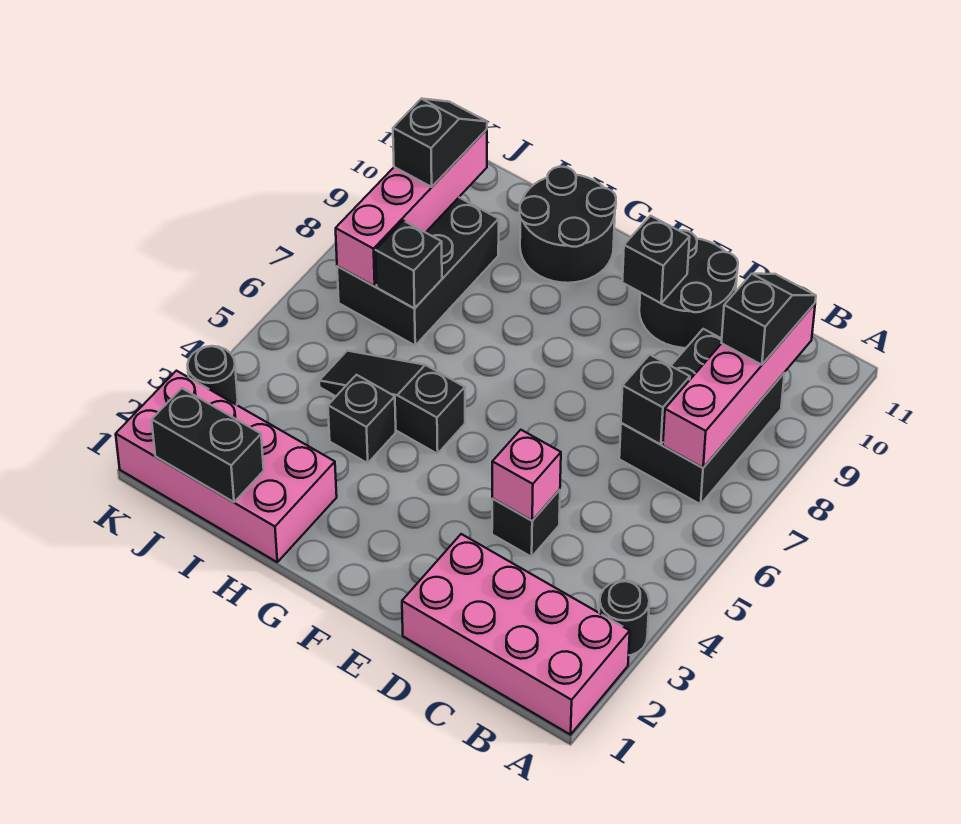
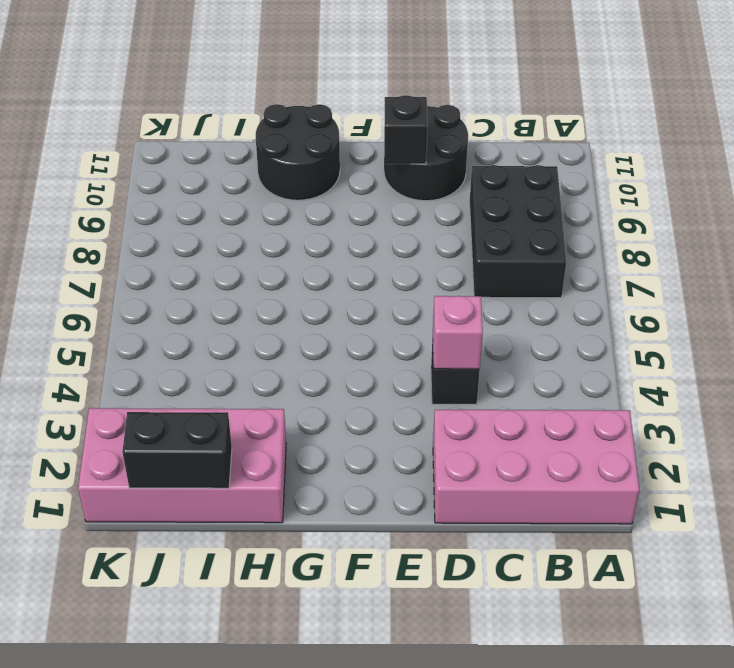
none -> black 1x1 round brick [599,580,649,655]
none -> black 1x3 slope [319,351,465,454]
none -> black 1x1 brick [328,375,396,463]

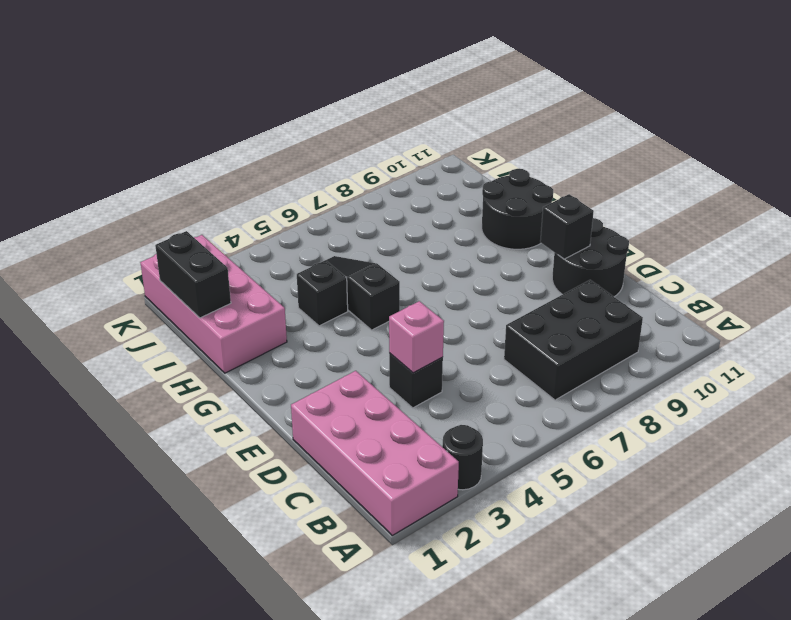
none -> black 2x3 brick [337,198,499,345]
none -> black 1x1 round brick [188,346,238,405]
none -> pink 1x4 brick [663,304,815,468]

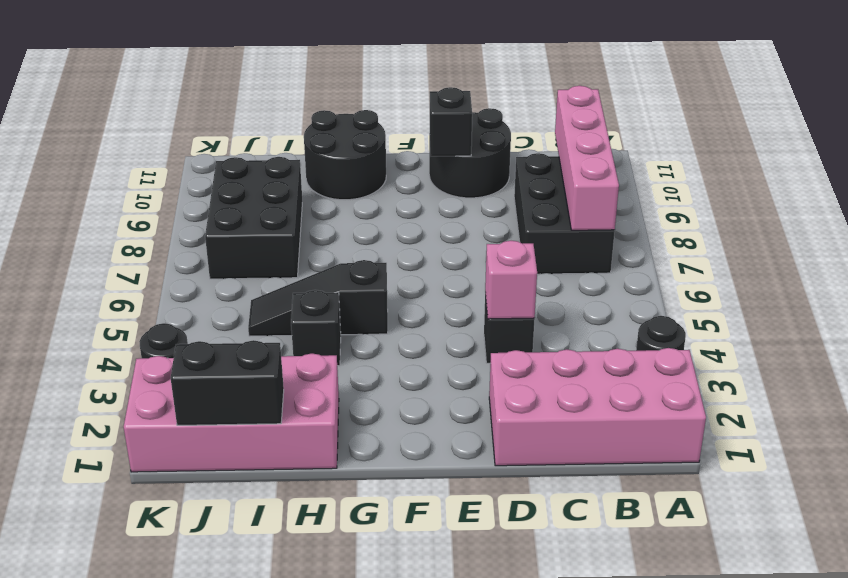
none -> black 1x1 brick [621,355,690,445]
none -> black 1x1 brick [375,221,442,309]
none -> pink 1x4 brick [336,129,487,286]

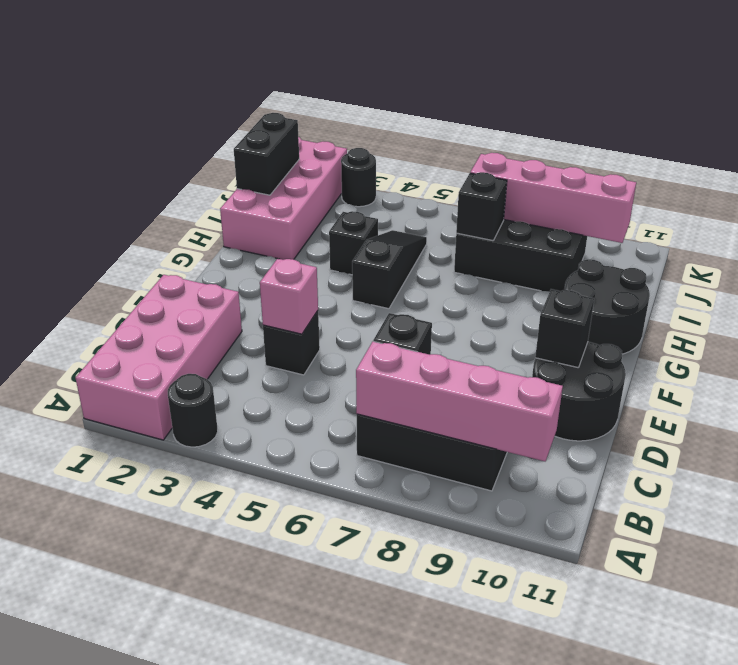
none -> black 1x2 slope [721,274,816,365]
none -> black 1x2 slope [393,99,487,187]

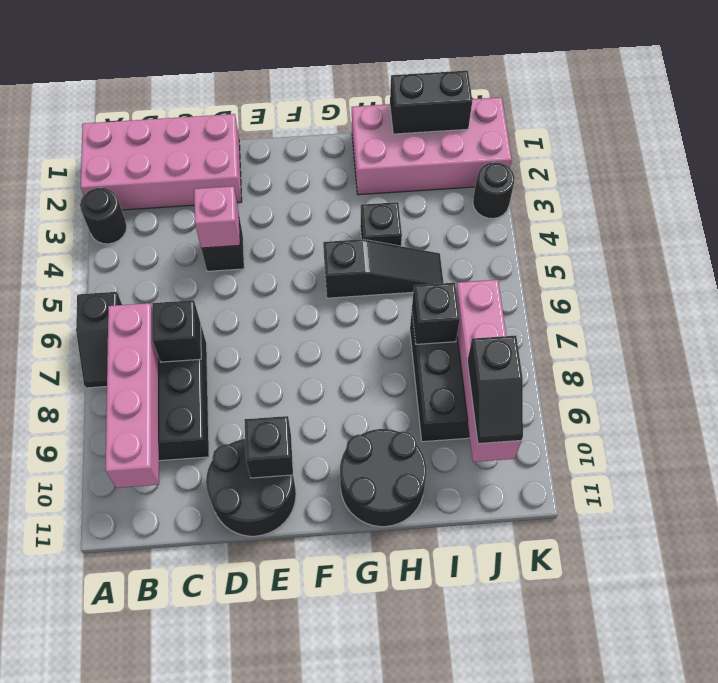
black 1x2 slope [76,292,122,388] -> black 1x2 slope moved to [721,274,816,365]

